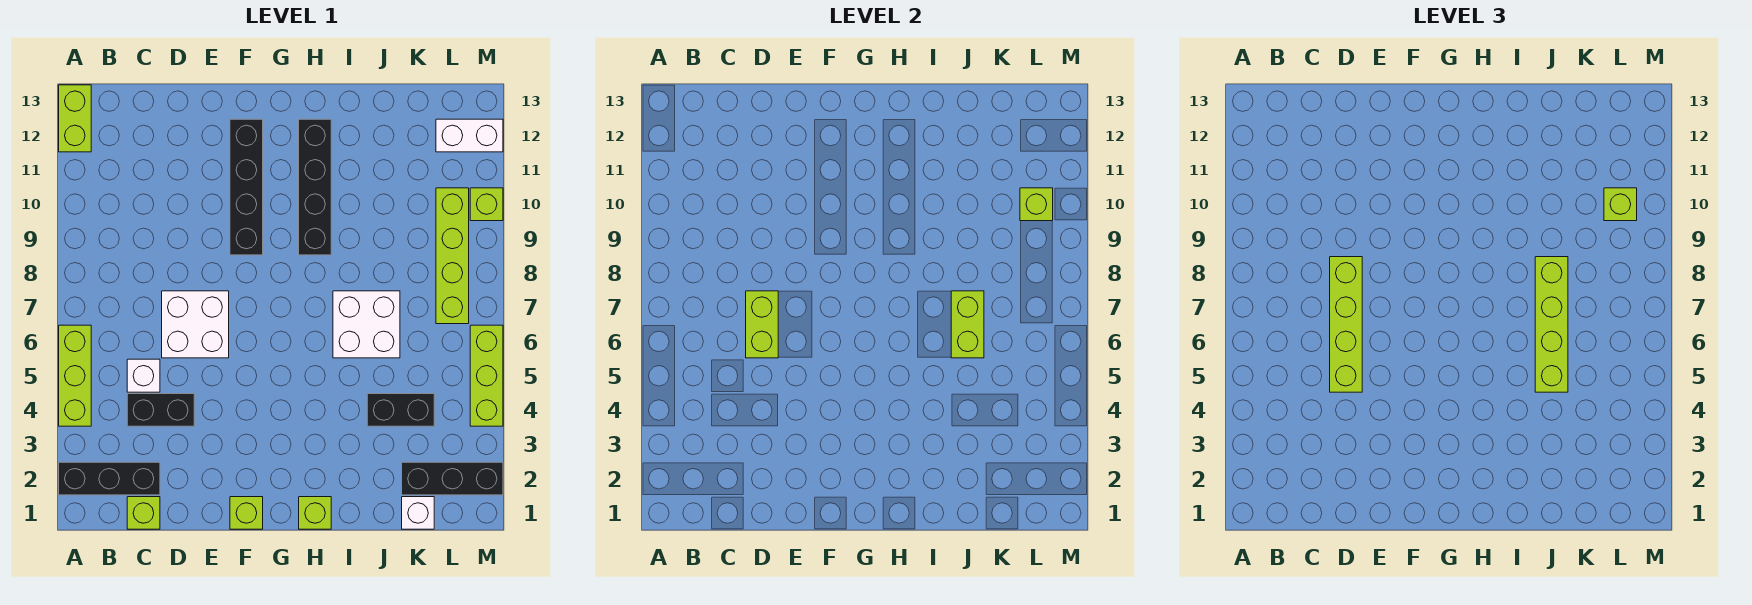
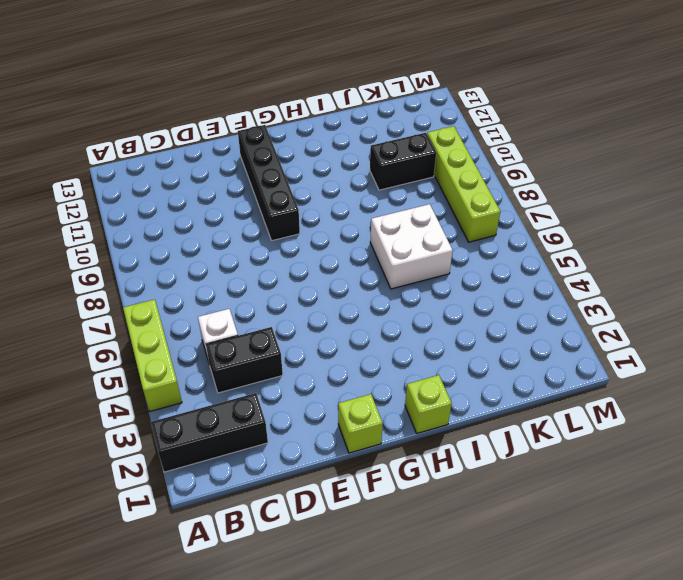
black 1x2 brick [370,133,436,190] -> black 1x2 brick moved to [367,394,434,426]
none -> lime 1x2 brick [59,85,91,152]
none -> lime 1x1 brick [127,497,160,529]
none -> white 2x2 brick [162,291,229,358]

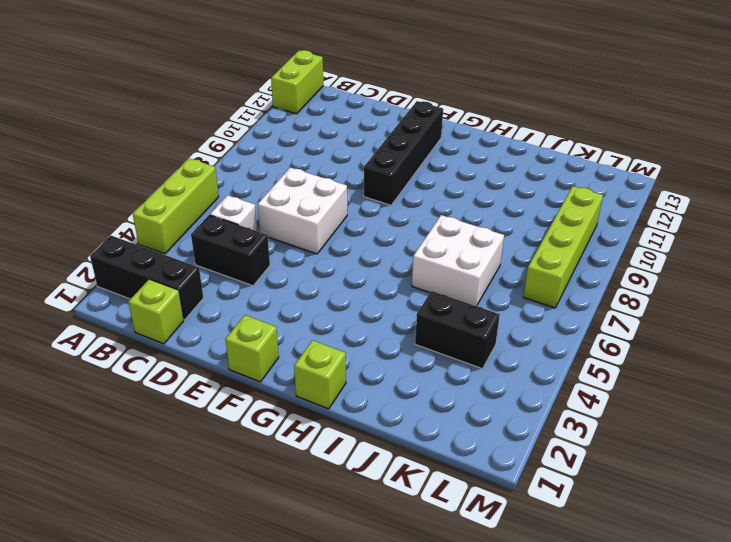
none -> black 1x4 brick [299,119,331,255]
none -> white 1x1 brick [402,497,434,529]
none -> black 1x3 brick [402,462,503,495]

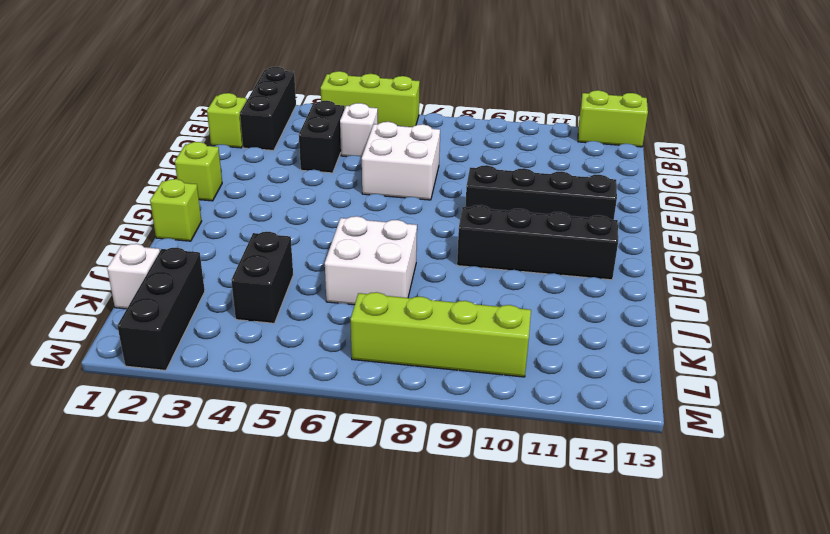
none -> white 1x2 brick [436,119,503,152]
none -> lime 1x3 brick [470,325,503,426]
none -> lime 1x1 brick [470,188,503,221]

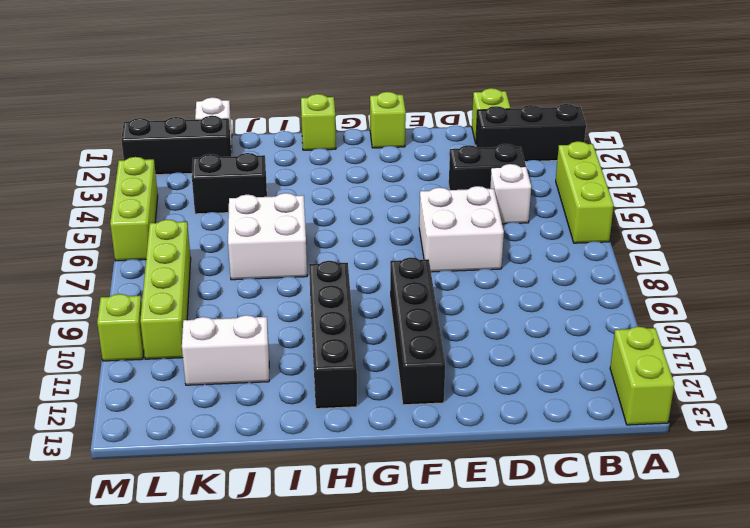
white 1x2 brick [182,315,269,385] -> white 1x2 brick moved to [436,119,503,152]
none -> lime 1x2 brick [746,291,778,358]
none -> lime 1x2 brick [951,291,984,358]
none -> lime 1x1 brick [1020,188,1053,221]

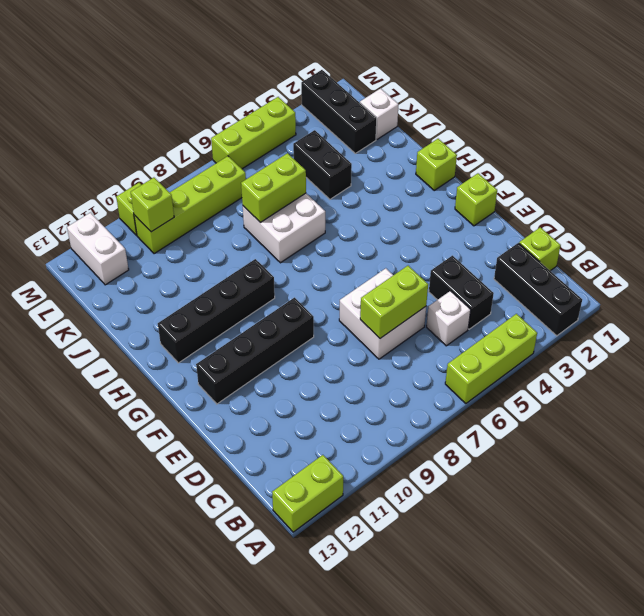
none -> lime 1x4 brick [1330,257,1362,392]
none -> lime 1x4 brick [1535,257,1568,392]
none -> lime 1x1 brick [1604,188,1637,221]

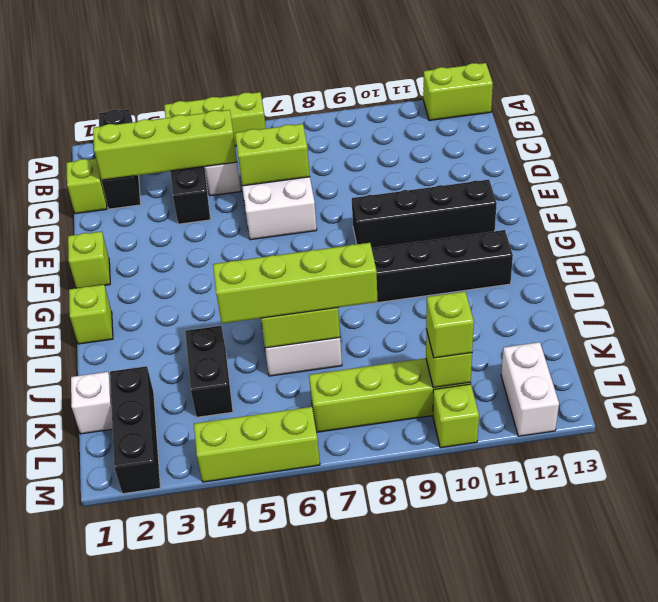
lime 1x4 brick [93,110,237,180] -> lime 1x4 brick moved to [1330,257,1362,392]

